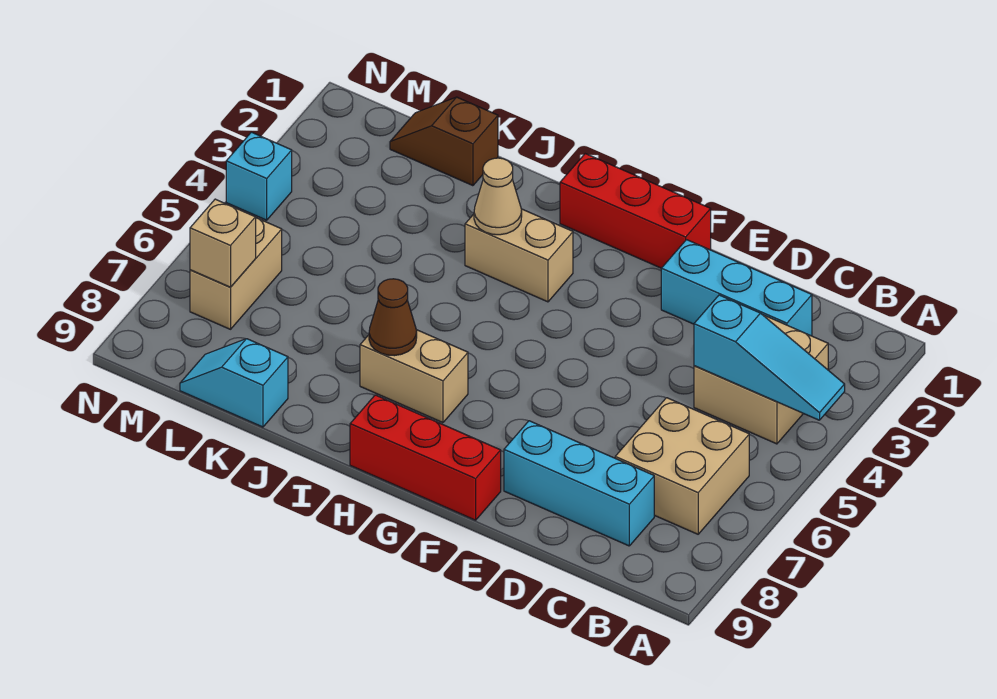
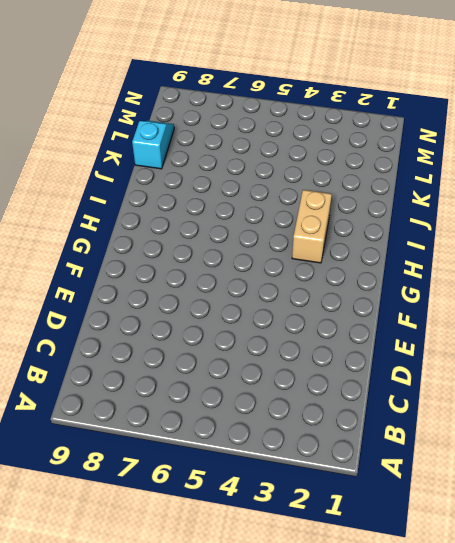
none -> tan 2x2 brick [694,315,828,444]
none -> tan 2x2 brick [615,398,749,534]
none -> cyan 1x3 brick [661,240,812,336]

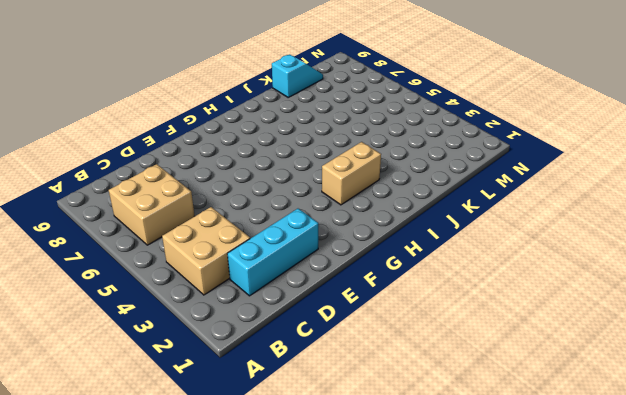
none -> cyan 1x3 brick [504,421,654,546]
none -> red 1x3 brick [560,154,711,268]
none -> red 1x3 brick [350,395,501,520]

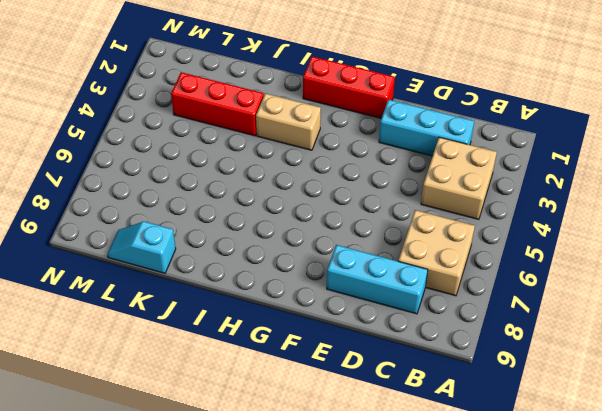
red 1x3 brick [171,72,264,136] -> red 1x3 brick moved to [350,395,501,520]
none -> tan 1x2 brick [360,330,468,423]
none -> brown 1x2 slope [390,97,498,186]
none -> tan 1x2 brick [190,218,282,329]

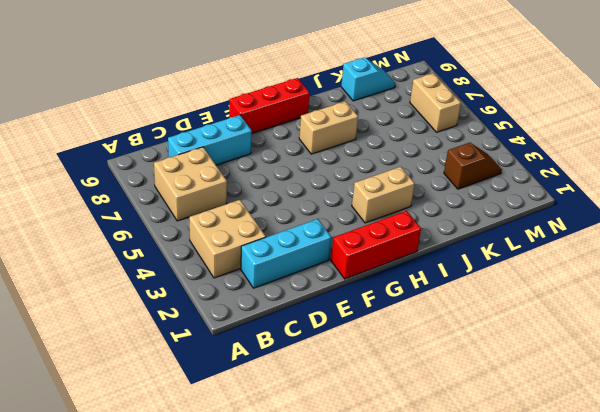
brown 1x2 slope [444,143,502,189] -> brown 1x2 slope moved to [390,97,498,186]
none -> cyan 1x1 brick [226,132,292,220]
none -> cyan 1x3 slope [694,295,845,420]
none -> tan 1x1 cone [474,158,522,235]

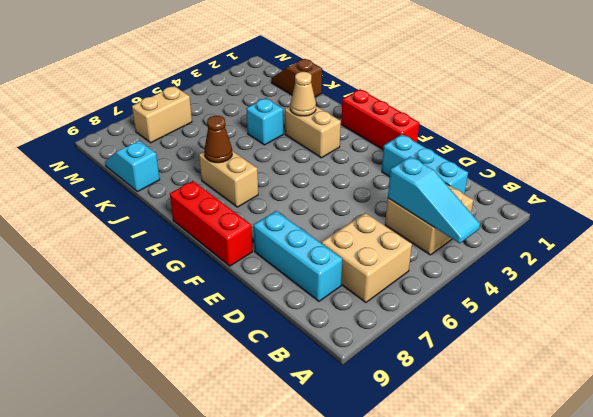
cyan 1x1 brick [246,98,283,145] -> cyan 1x1 brick moved to [226,132,292,220]
none -> tan 1x1 brick [190,199,256,287]

